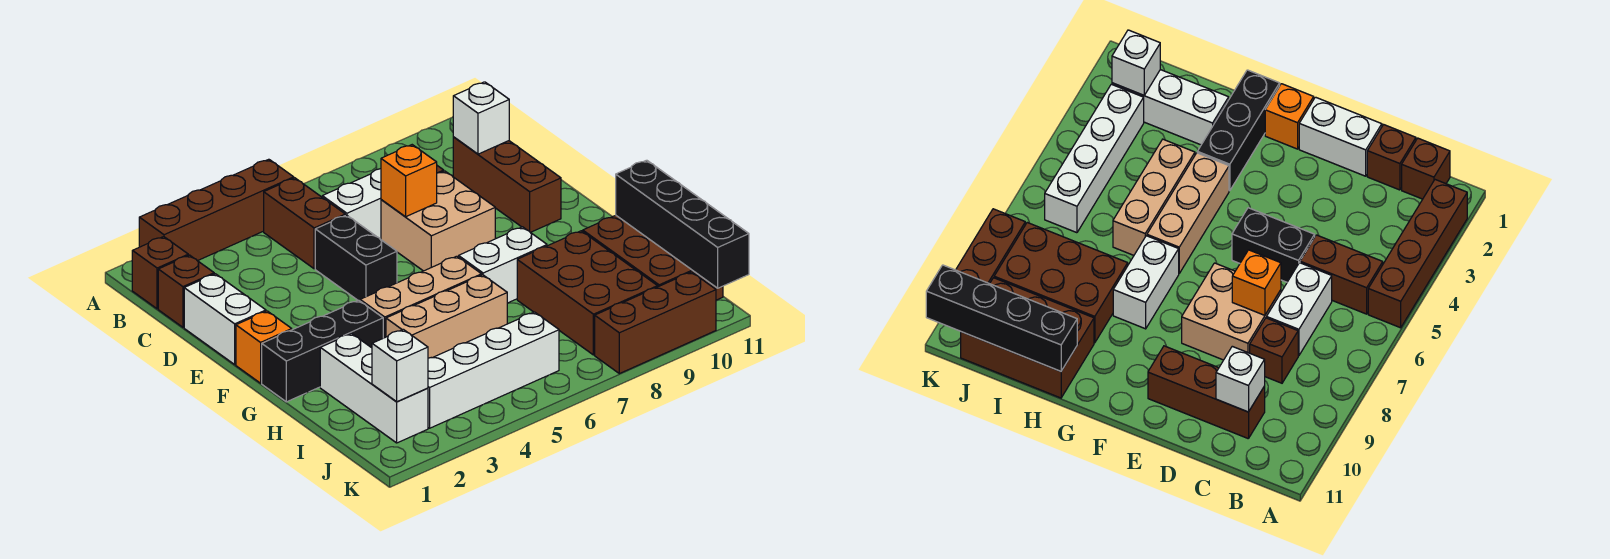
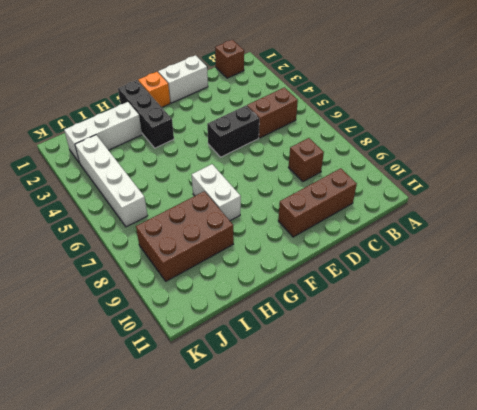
none -> brown 1x4 brick [139,159,294,261]
none -> brown 1x1 brick [158,255,214,327]
none -> white 1x2 brick [322,169,381,239]

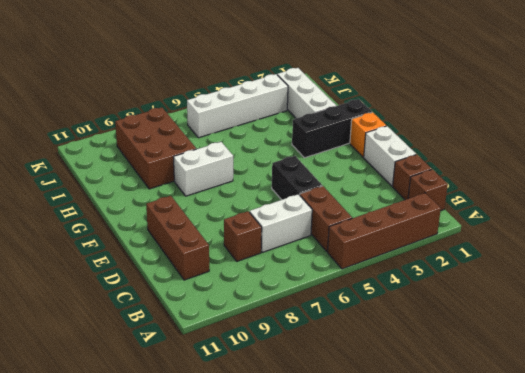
none -> tan 2x2 brick [381,171,495,271]
none -> tan 1x3 brick [360,256,482,338]
none -> tan 1x3 brick [386,275,507,358]

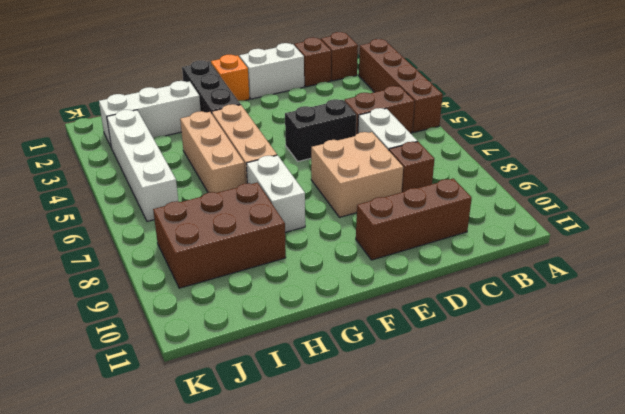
none -> brown 2x3 brick [583,215,723,300]
none -> brown 1x3 brick [595,272,716,374]
none -> white 1x1 brick [453,82,509,154]

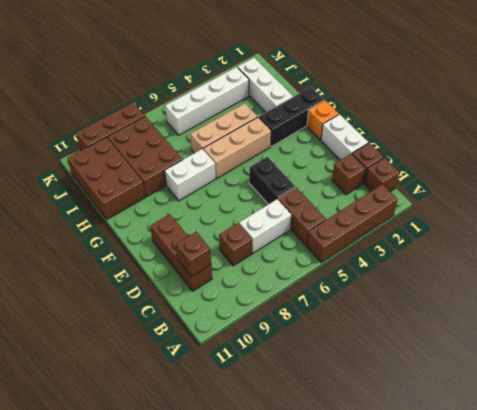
brown 1x1 brick [332,154,366,195] -> none
brown 1x1 brick [176,232,211,277] -> white 1x1 brick [453,82,509,154]
none -> tan 2x2 brick [381,171,495,271]
none -> orange 1x1 brick [381,145,437,217]
none -> black 1x4 brick [616,160,749,288]

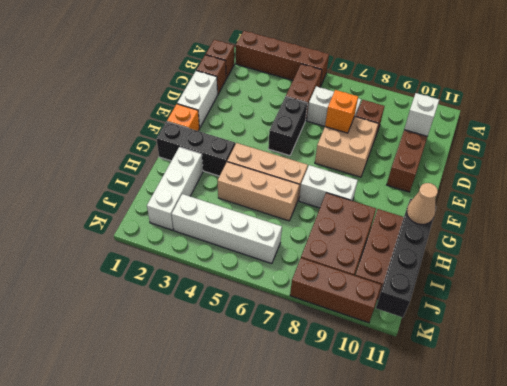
tan 1x1 cone [407,183,438,225] -> none
none -> white 1x1 brick [372,329,428,402]

